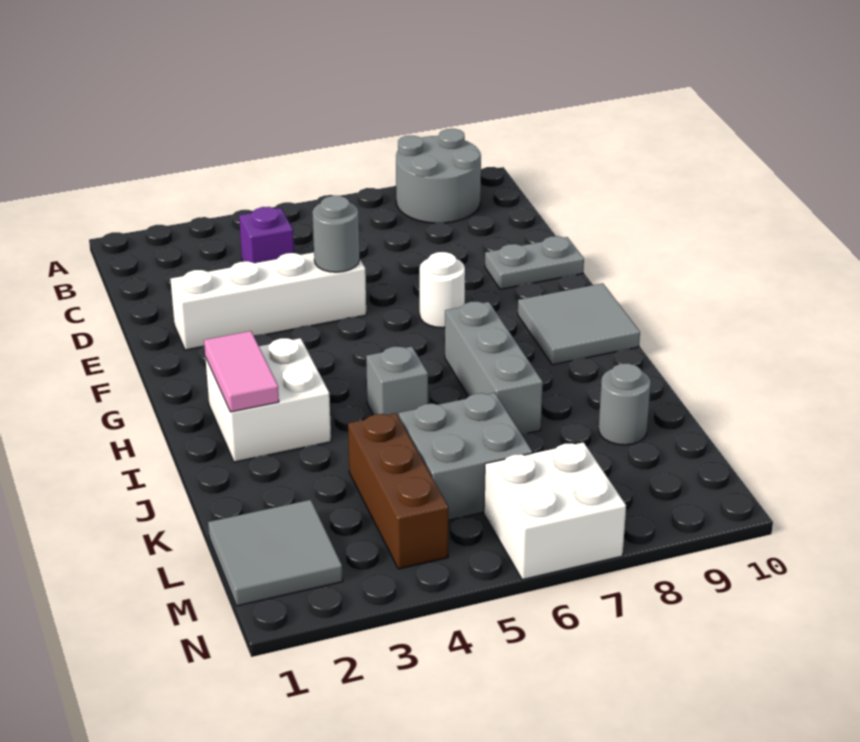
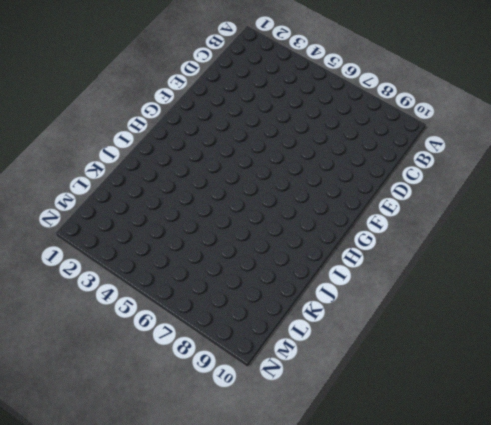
none -> grey 2x2 round brick [396,129,481,223]
none -> purple 1x1 brick [239,207,294,263]
none -> white 1x4 brick [170,252,366,350]

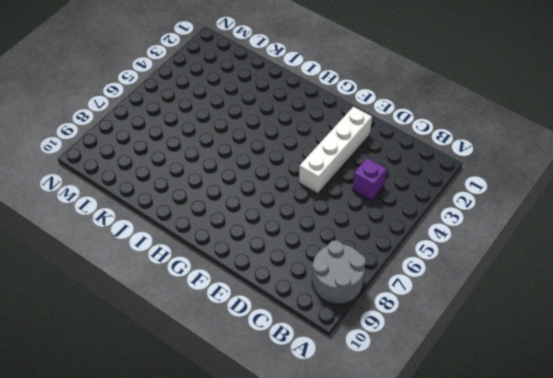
none -> grey 1x2 plate [485,236,584,289]
none -> white 1x1 round brick [420,252,465,328]
none -> grey 2x2 tile [518,283,640,365]

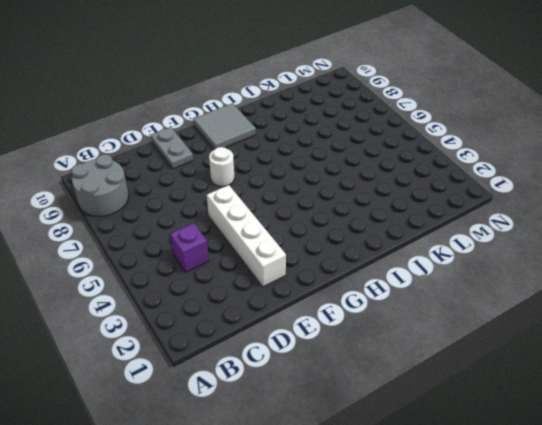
none -> white 2x2 brick [205,338,331,462]
none -> grey 1x3 brick [445,301,543,434]
none -> grey 1x1 brick [366,346,428,417]

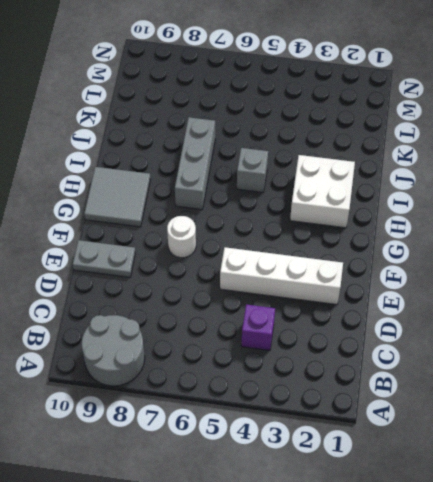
none -> brown 1x3 brick [348,413,449,569]
none -> grey 2x2 brick [399,393,533,520]
none -> grey 1x1 round brick [599,363,651,445]

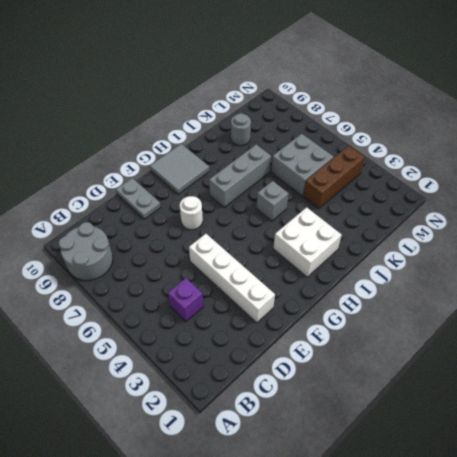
none -> grey 2x2 tile [208,500,343,606]
none -> white 2x2 brick [484,442,626,580]
none -> grey 1x1 round brick [312,196,360,272]

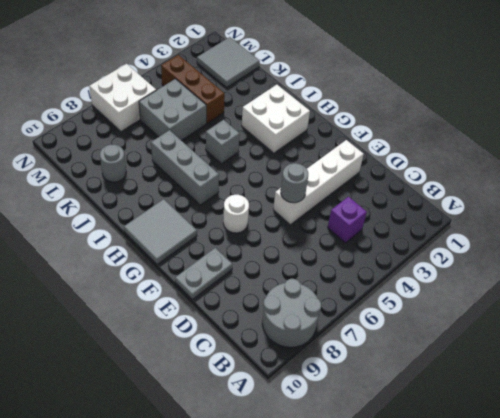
none -> pink 1x2 tile [204,331,279,412]

